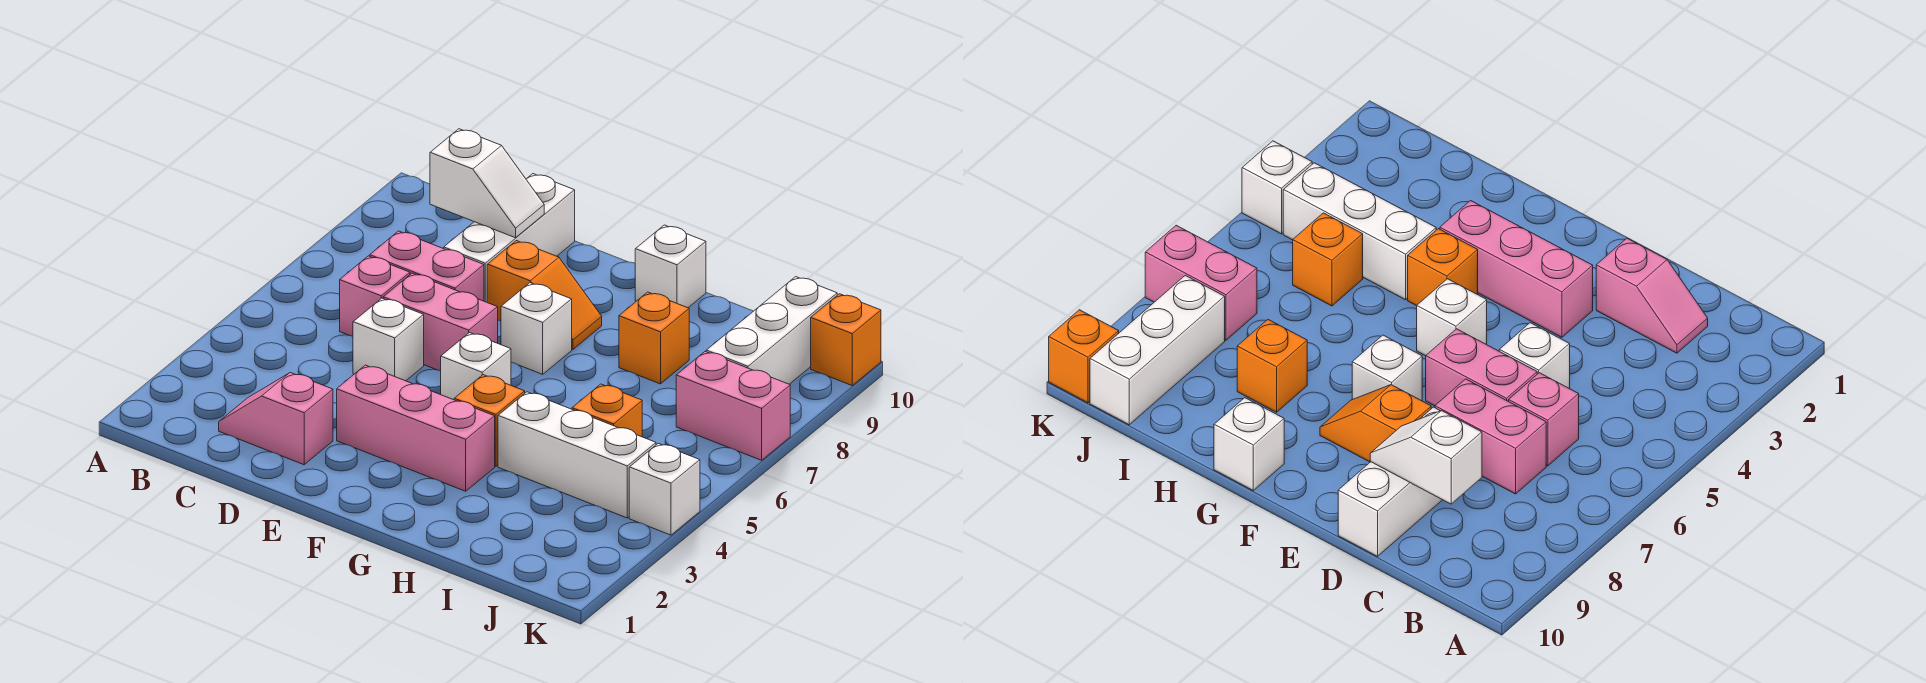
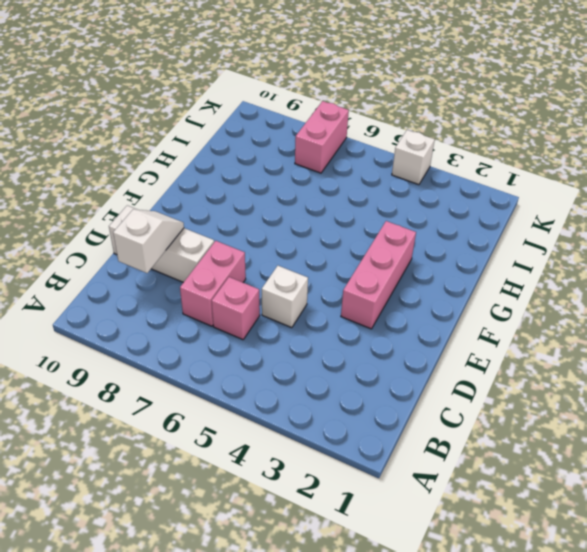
none -> pink 1x2 slope [219,373,333,465]
none -> pink 1x2 brick [383,273,498,371]
none -> orange 1x2 slope [487,241,602,349]

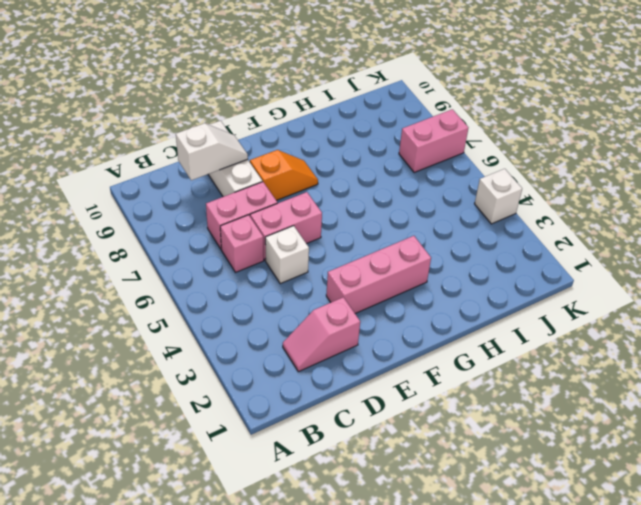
none -> white 1x1 brick [441,333,511,400]
none -> white 1x1 brick [501,283,572,374]
none -> orange 1x1 brick [454,375,525,466]

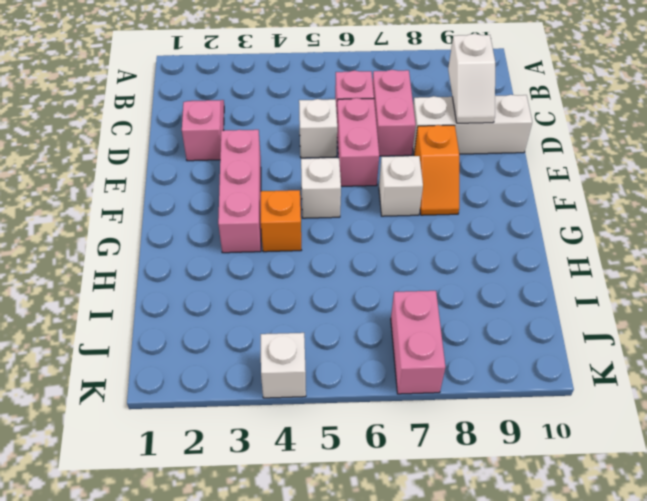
none -> white 1x1 brick [635,225,706,308]
none -> white 1x3 brick [498,392,656,518]
none -> orange 1x1 brick [619,292,689,384]

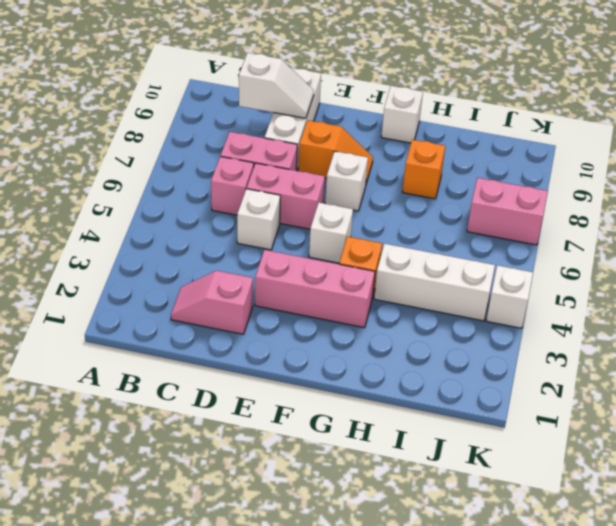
none -> orange 1x1 brick [572,384,642,437]
none -> white 1x3 brick [706,277,837,384]
none -> orange 1x1 brick [811,294,881,385]

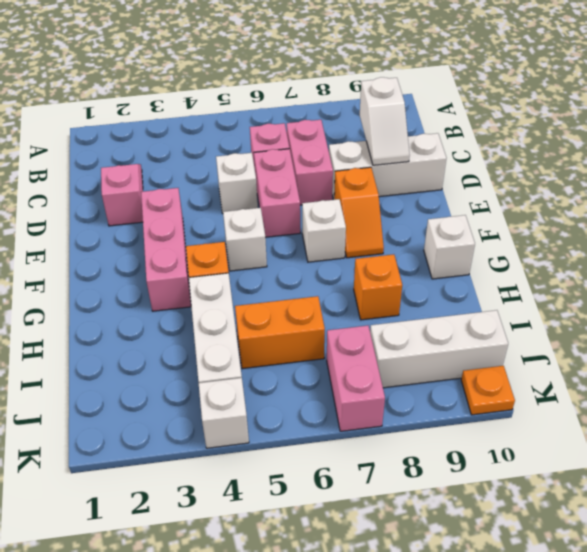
orange 1x2 brick [235,296,325,369] -> orange 1x1 brick [572,384,642,437]
orange 1x1 plate [461,366,515,415] -> orange 1x1 brick [811,294,881,385]

